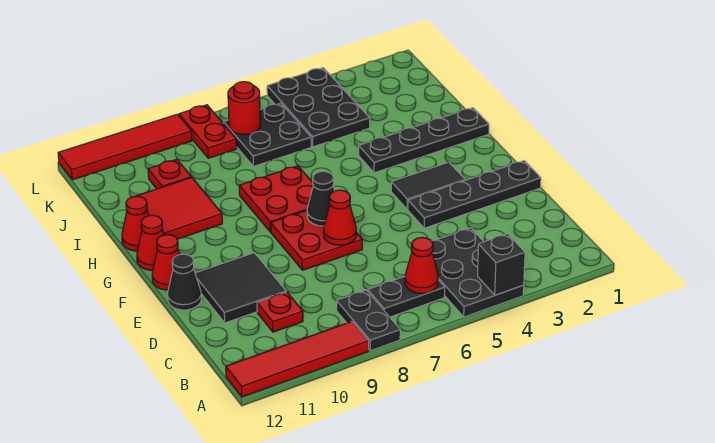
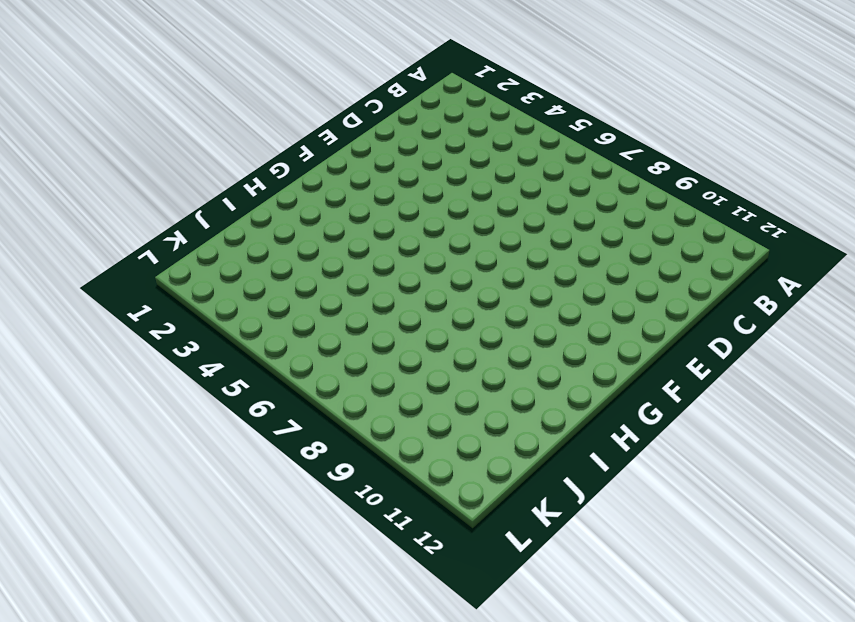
none -> black 2x3 plate [432,228,524,317]
none -> black 1x2 plate [337,290,400,351]
none -> red 1x4 tile [226,322,369,397]

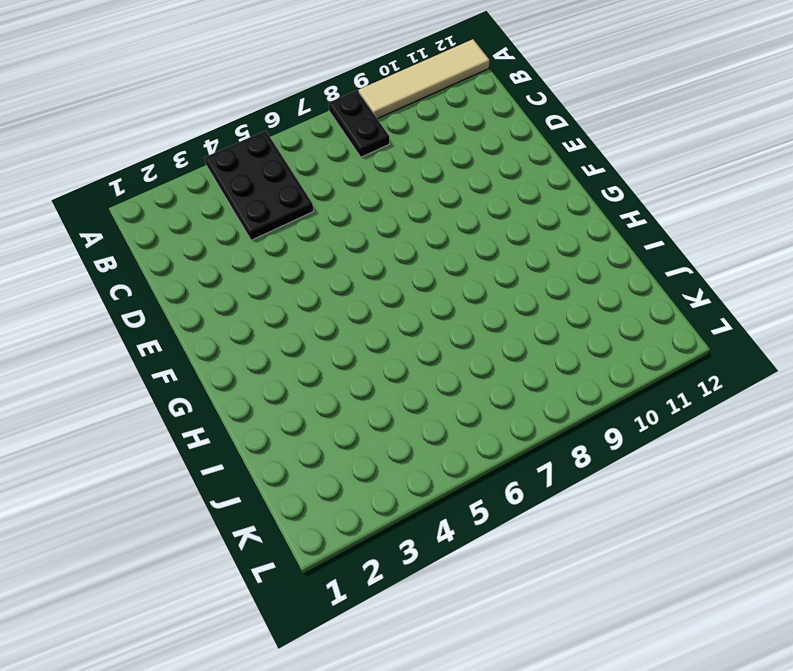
tan 1x4 tile [358,39,490,119] -> red 1x4 tile [226,322,369,397]
none -> black 1x2 plate [368,277,445,317]
none -> red 1x1 plate [257,292,303,332]
none -> black 2x2 tile [195,253,286,323]

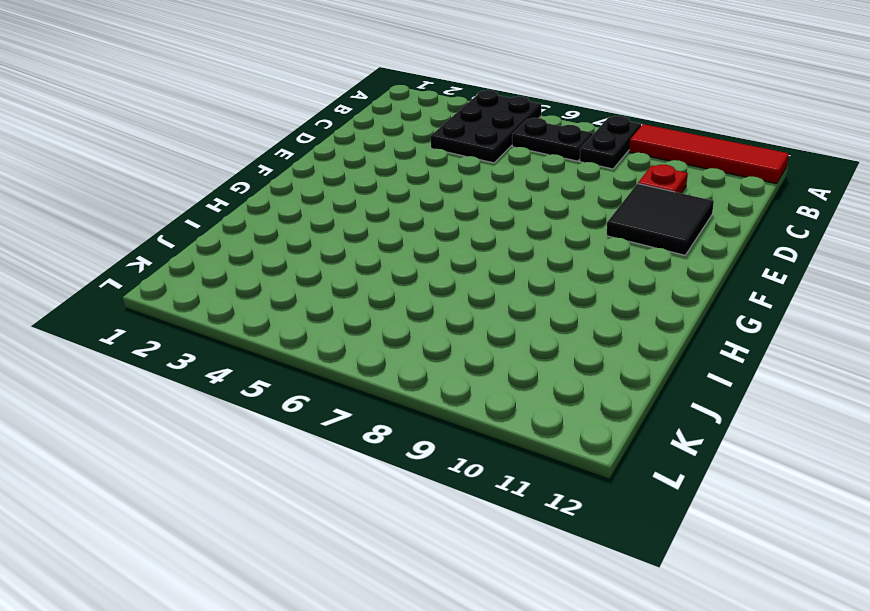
none -> black 1x4 plate [408,161,541,228]
none -> red 2x2 plate [271,210,362,270]
none -> black 1x1 cone [168,254,201,310]

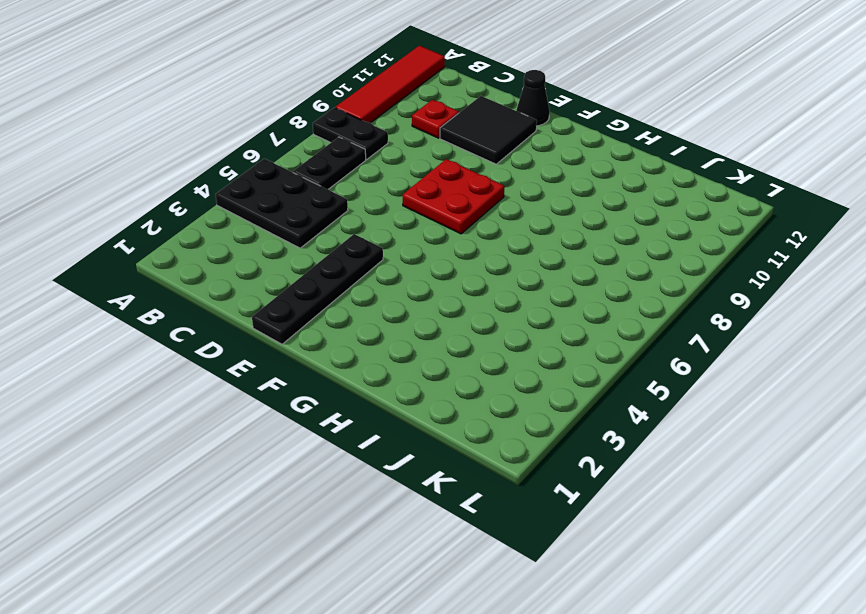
none -> black 1x2 tile [391,162,465,209]
none -> red 1x1 cone [152,235,180,290]
none -> red 2x2 plate [239,166,313,232]

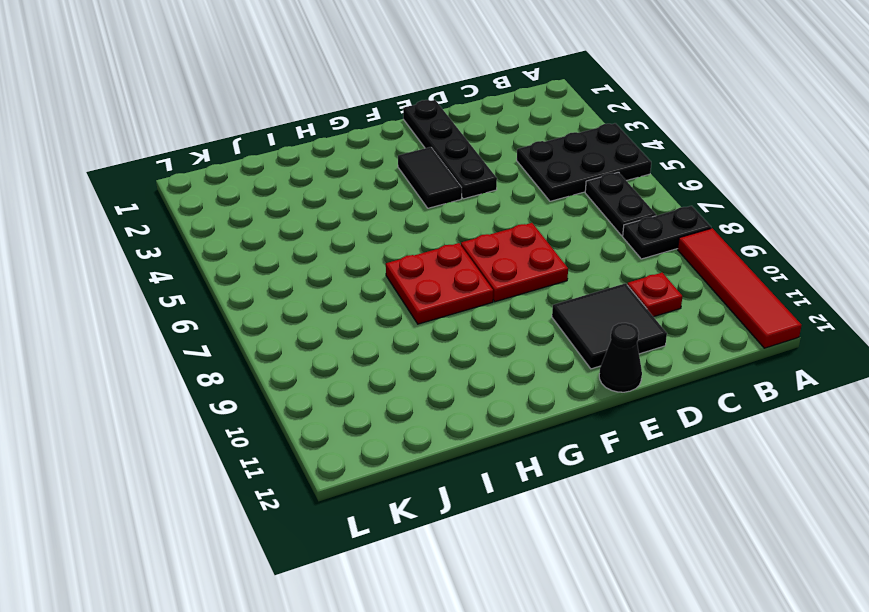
none -> red 1x1 cone [152,235,180,290]
none -> red 1x1 cone [137,215,164,270]
none -> black 1x4 plate [359,108,489,173]

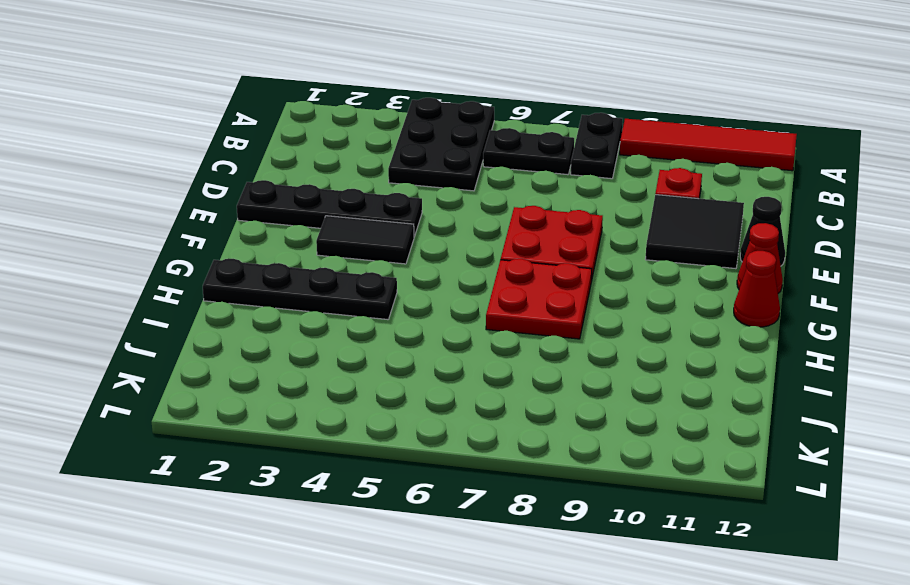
none -> red 2x2 tile [134,177,222,239]
none -> red 1x1 cone [122,196,149,251]
none -> black 2x3 plate [267,68,370,147]

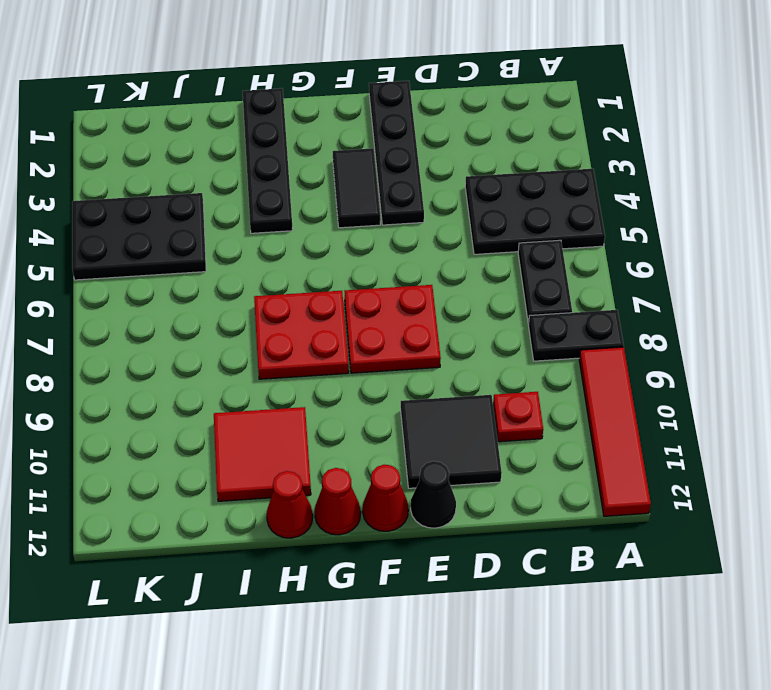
none -> black 2x2 plate [223,103,311,166]
none -> red 1x1 plate [148,159,191,189]
none -> red 1x2 plate [179,105,237,158]

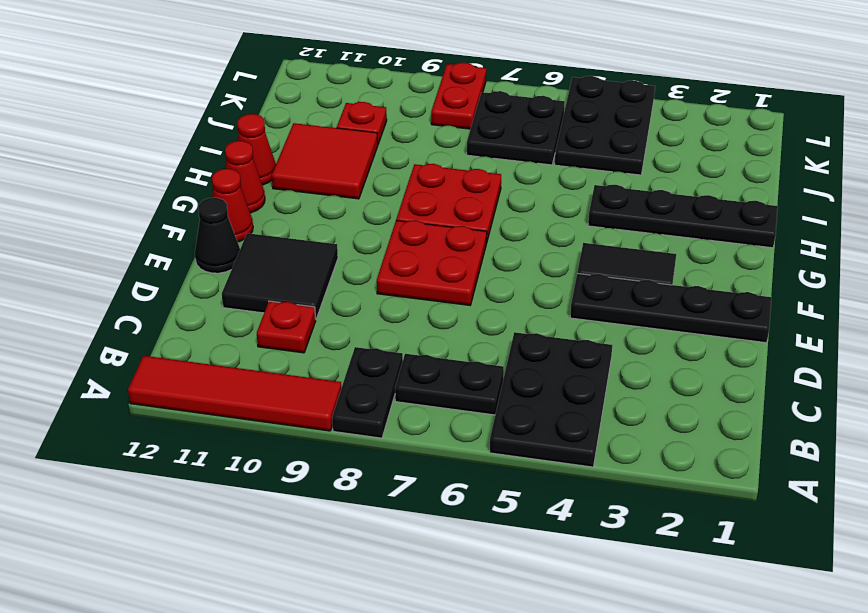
none -> red 1x4 tile [58,114,192,180]
none -> black 1x1 brick [478,234,525,295]
none -> red 1x1 cone [405,237,439,293]

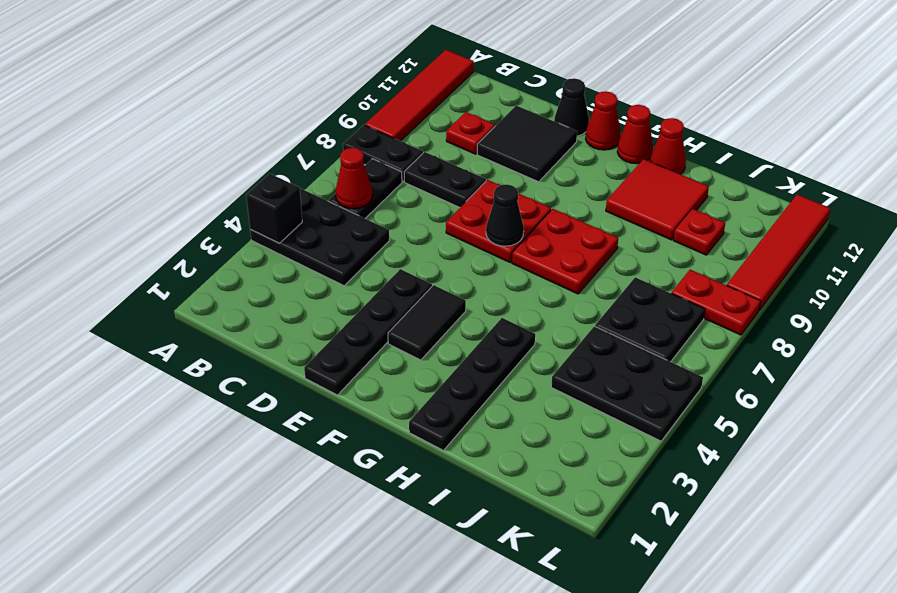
black 1x2 plate [404,152,486,207] -> none
none -> red 1x1 cone [324,190,356,245]
none -> red 1x1 round brick [228,82,260,135]

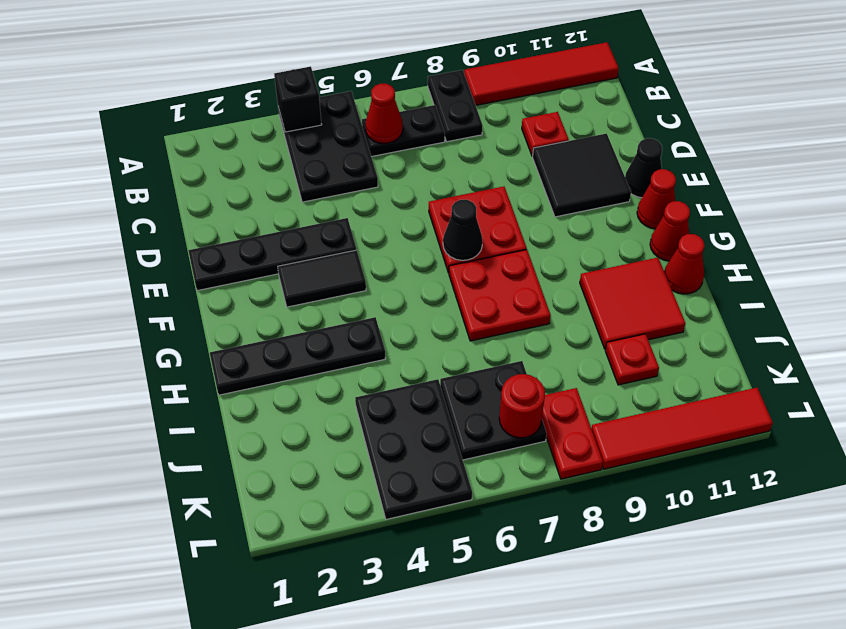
none -> red 1x1 cone [324,190,356,245]

